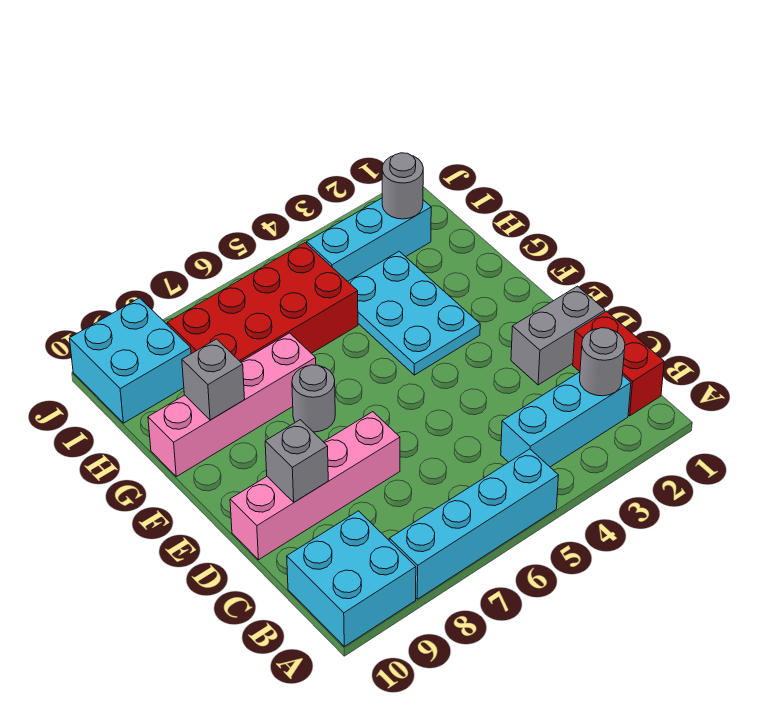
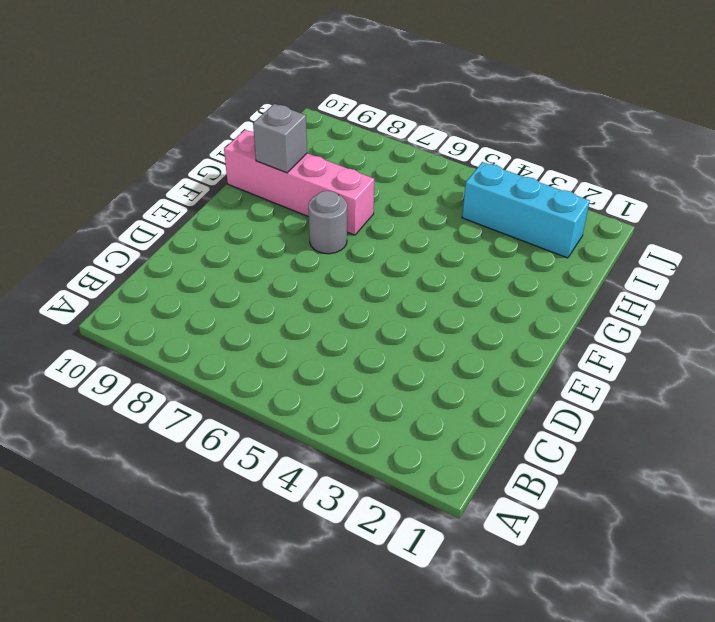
none -> cyan 1x4 brick [389,449,559,599]
none -> cyan 2x2 brick [287,511,416,646]
none -> red 1x2 brick [573,311,664,416]

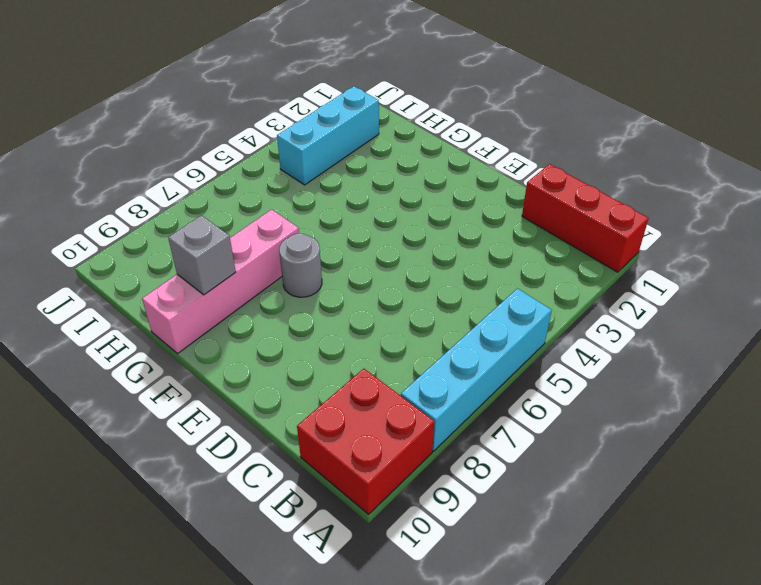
red 1x3 brick [522,164,649,272] -> red 1x2 brick [573,311,664,416]
red 2x2 brick [297,369,435,514] -> cyan 2x2 brick [287,511,416,646]
none -> cyan 1x3 brick [501,372,631,467]
none -> grey 1x2 brick [511,286,605,385]
none -> pink 1x4 brick [230,412,400,560]

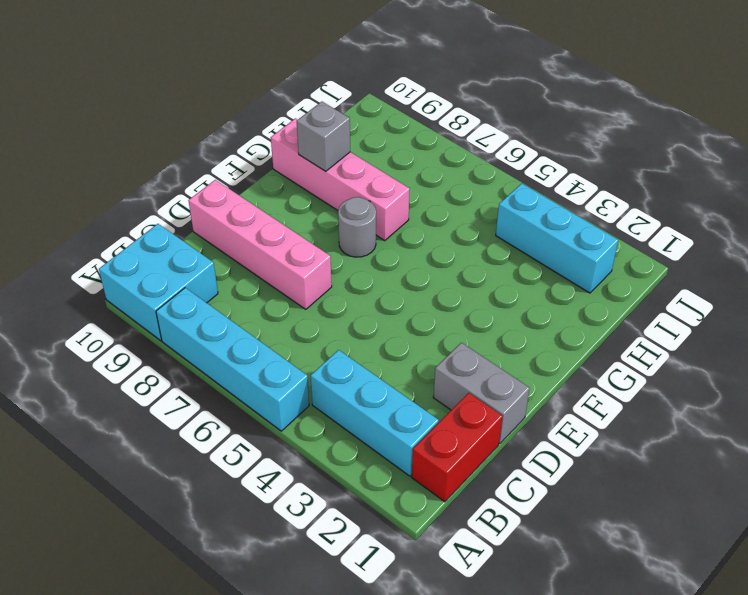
none -> cyan 2x3 plate [348,251,480,375]
none -> red 2x4 brick [167,243,358,362]
none -> cyan 2x2 brick [69,298,191,423]

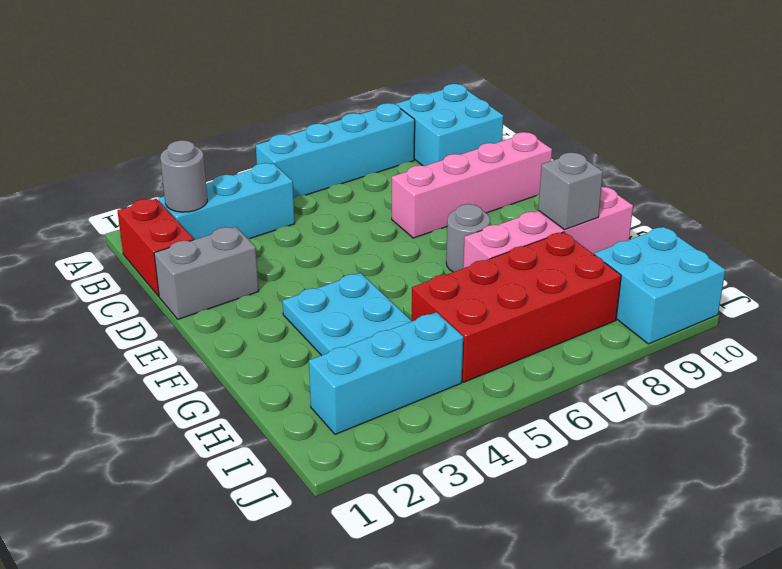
none -> grey 1x1 brick [265,420,328,502]
none -> grey 1x1 round brick [382,153,423,219]

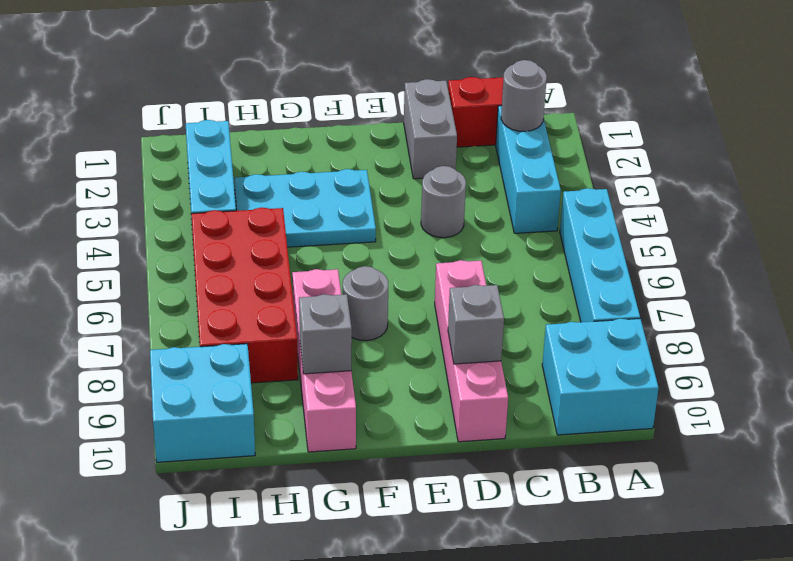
grey 1x1 round brick [421,166,466,238] -> grey 1x1 round brick moved to [382,153,423,219]

